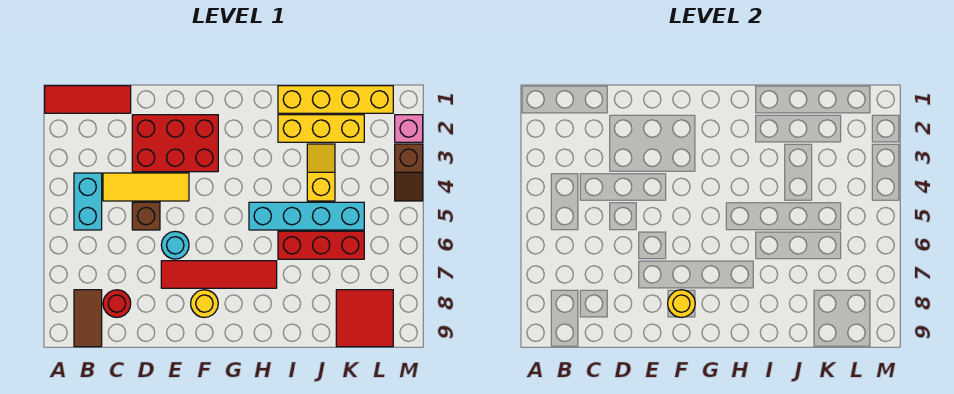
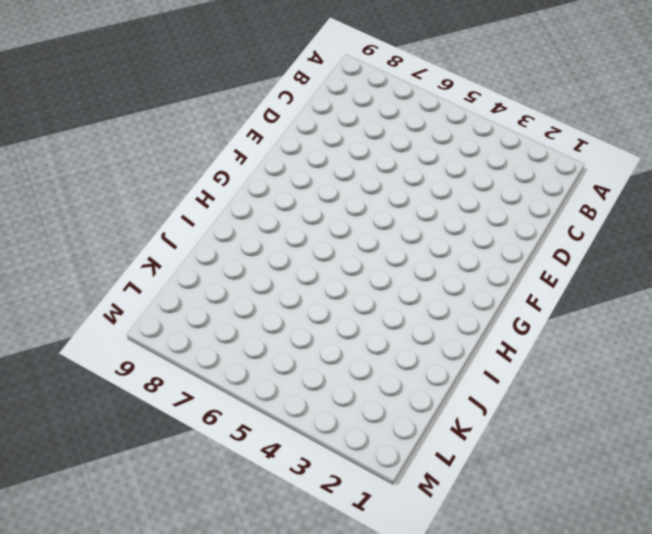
none -> red 1x3 tile [45,86,131,113]
none -> cyan 1x2 brick [74,173,102,230]
none -> brown 1x2 tile [74,290,102,347]

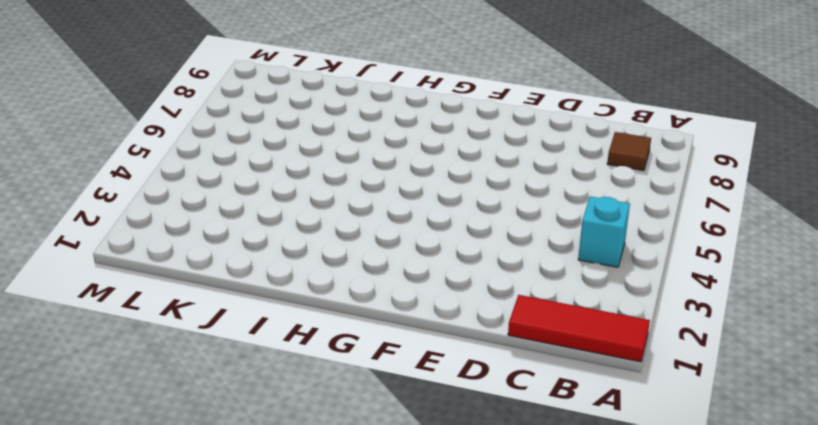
cyan 1x1 brick [578,196,630,267] -> cyan 1x2 brick [74,173,102,230]
brown 1x1 tile [607,132,651,171] -> brown 1x2 tile [74,290,102,347]
none -> yellow 1x3 tile [103,173,189,201]
none -> red 1x1 round brick [103,290,131,317]
none -> red 2x3 brick [132,115,218,172]

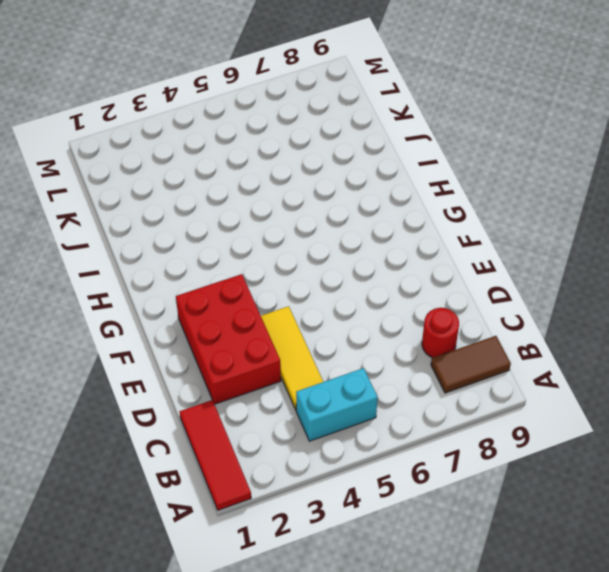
none -> brown 1x1 brick [132,202,160,230]
none -> cyan 1x1 round brick [161,231,189,259]
none -> red 1x4 tile [161,261,277,288]

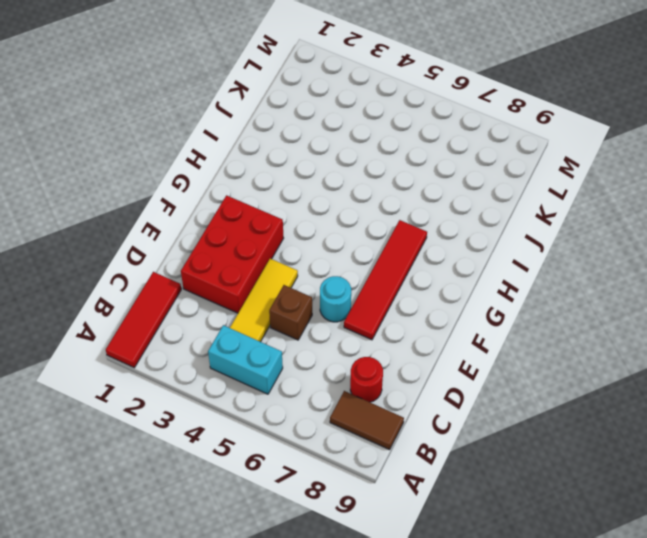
none -> yellow 1x1 round brick [191,290,218,317]
none -> cyan 1x4 brick [249,202,364,230]
none -> yellow 1x4 brick [278,86,393,113]

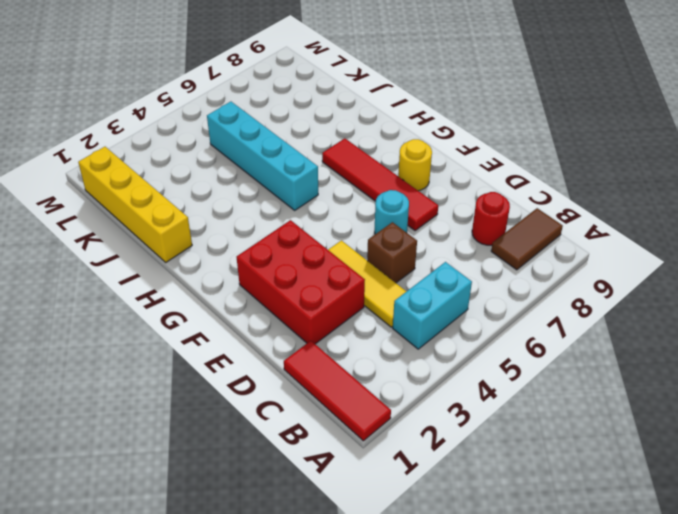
none -> yellow 1x3 brick [278,115,364,142]
none -> red 1x3 brick [278,231,364,259]
none -> yellow 1x2 slope [307,144,335,201]

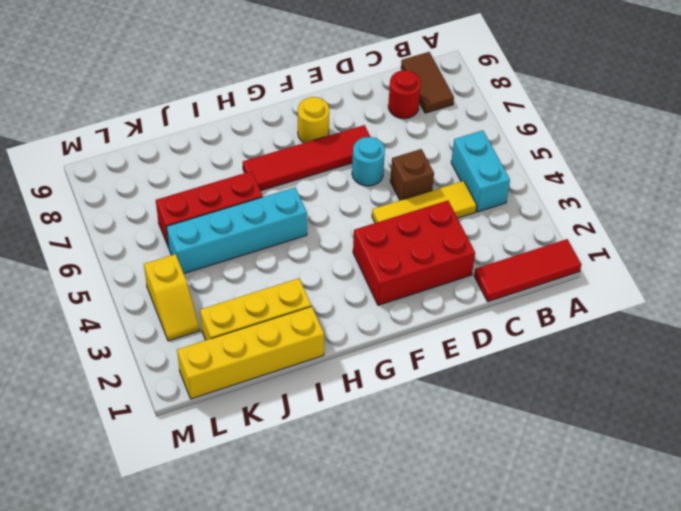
yellow 1x2 slope [144,254,200,341] -> yellow 1x2 slope moved to [307,144,335,201]
none -> red 2x2 tile [336,290,393,347]
none -> pink 1x1 brick [395,115,423,142]
none -> brown 1x2 slope [395,144,423,201]

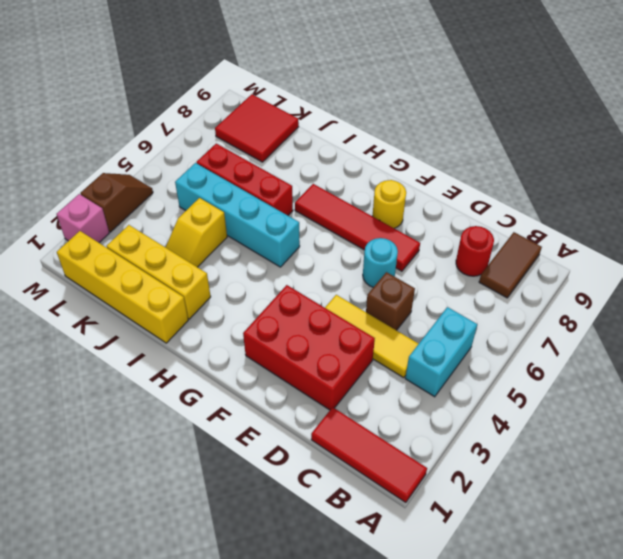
none -> yellow 1x1 round brick [668,290,695,317]

